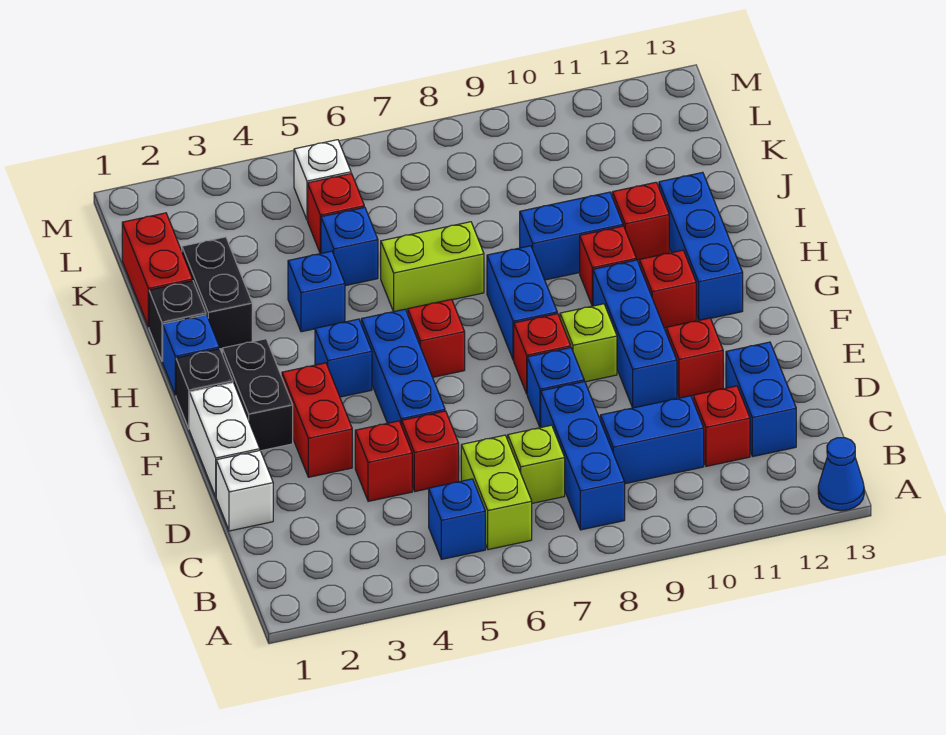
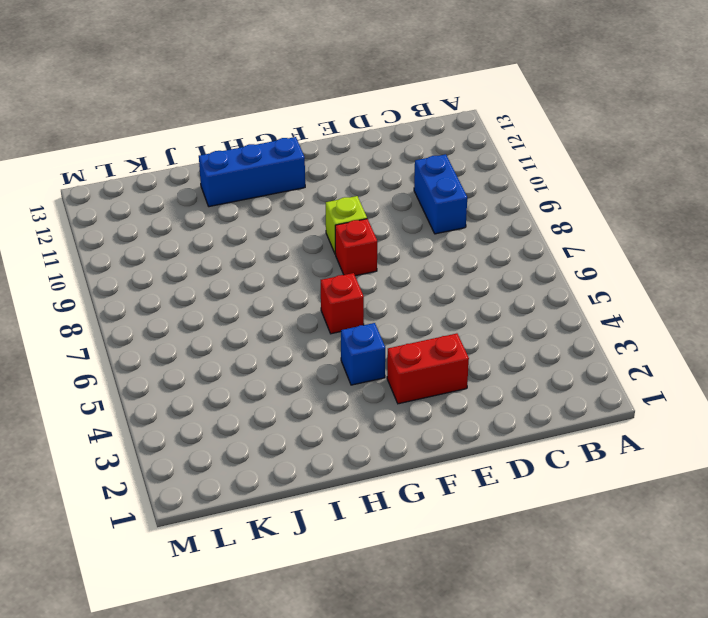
none -> blue 1x1 cone [818,438,864,511]
none -> blue 1x1 brick [429,479,485,559]
none -> lime 1x2 brick [461,435,532,550]
none -> blue 1x3 brick [541,381,625,530]

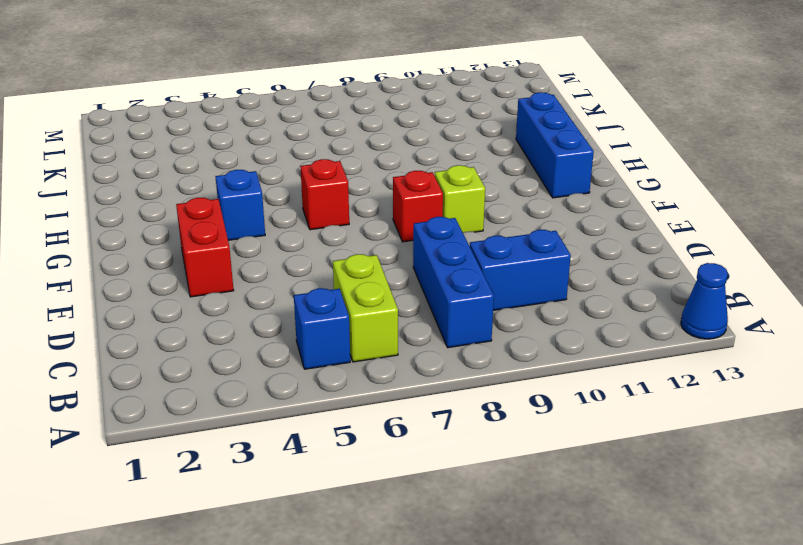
none -> lime 1x1 brick [508,425,565,503]
none -> red 1x1 brick [693,386,750,466]
none -> blue 1x2 brick [726,342,796,457]
none -> white 1x1 brick [216,451,273,531]

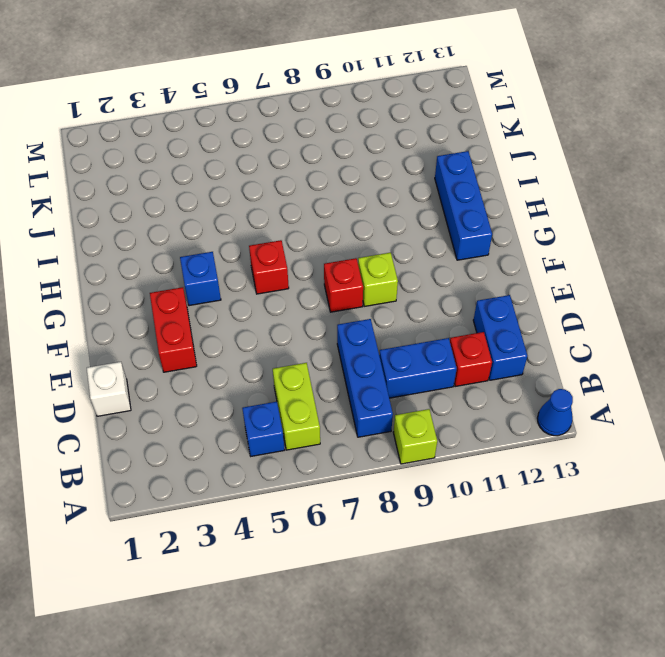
lime 1x1 brick [393,409,437,464] -> lime 1x1 brick moved to [508,425,565,503]
none -> red 1x1 brick [355,421,412,501]
none -> red 1x1 brick [402,411,459,491]
none -> white 1x2 brick [189,383,260,496]
none -> blue 1x3 brick [361,309,445,426]

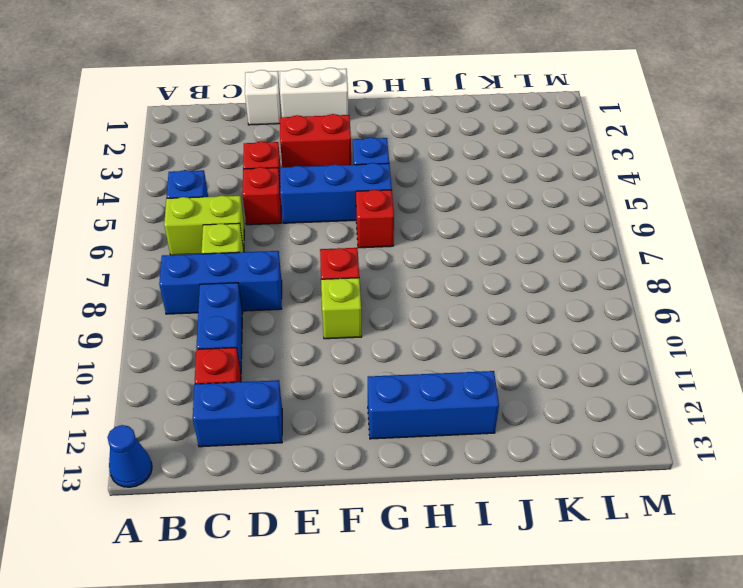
none -> blue 1x1 brick [527,348,584,428]
none -> blue 1x3 brick [593,260,677,408]
none -> red 1x1 brick [666,318,723,398]
none -> black 1x2 brick [222,339,293,451]

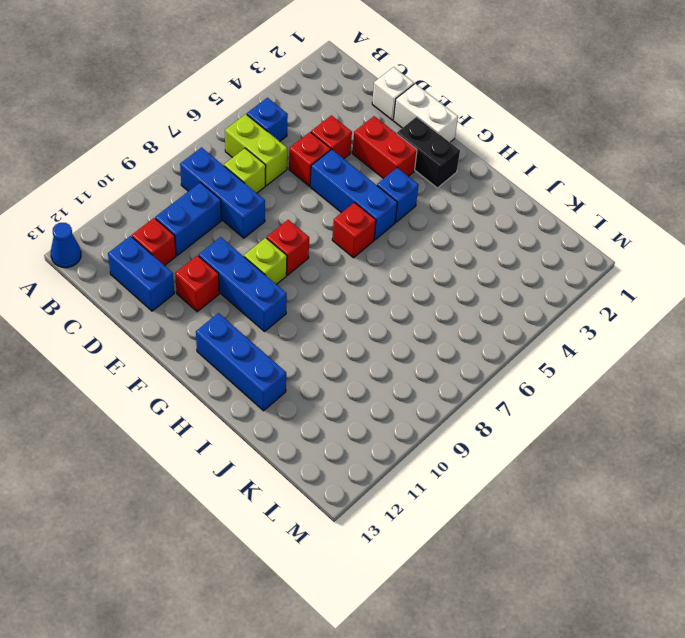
none -> blue 1x1 brick [527,348,584,428]
none -> black 1x1 brick [176,349,233,428]
none -> blue 1x2 brick [487,246,557,360]
none -> red 1x1 brick [639,250,696,328]

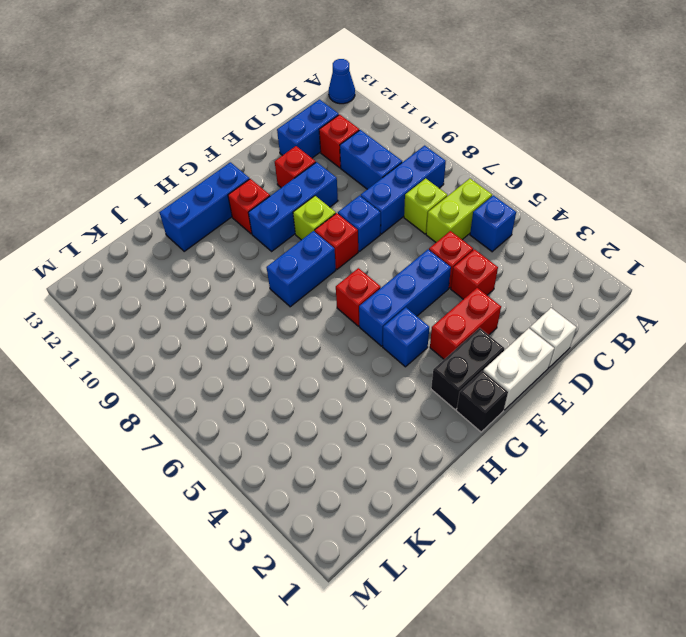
none -> blue 1x1 brick [163,315,219,395]
none -> red 1x1 brick [580,226,637,306]
none -> black 1x1 brick [149,281,206,361]
none -> black 1x2 brick [182,237,252,349]

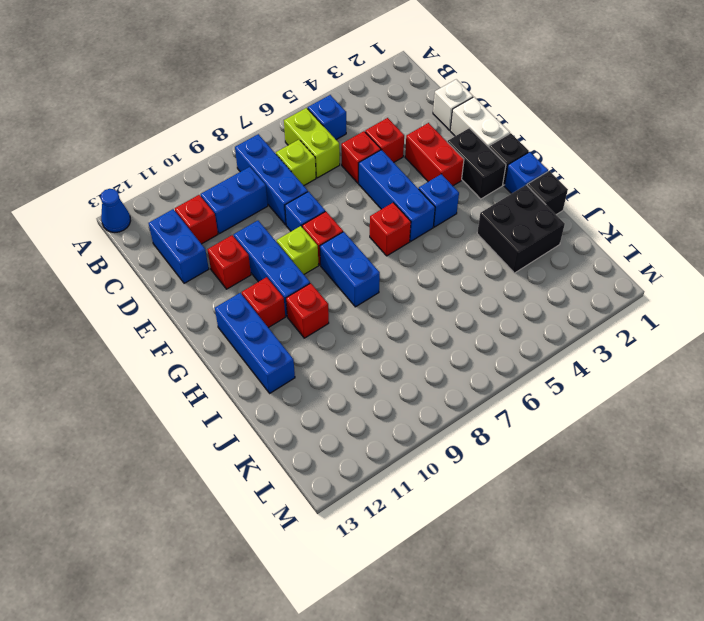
black 2x2 brick [477,185,565,273] -> black 1x2 brick [182,237,252,349]
none -> blue 1x1 brick [288,251,345,332]
none -> lime 1x2 brick [381,222,484,311]
none -> blue 1x2 brick [520,192,623,280]
none -> red 1x1 brick [612,182,669,260]

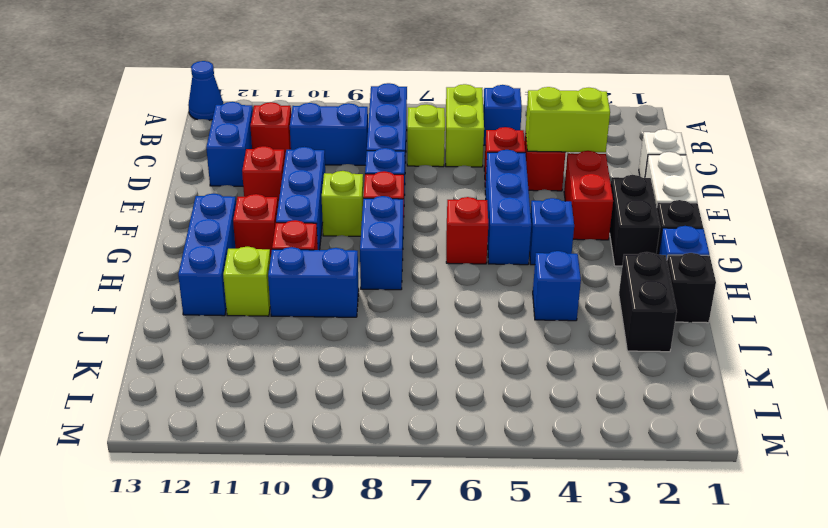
lime 1x2 brick [526,87,610,152] -> lime 1x2 brick moved to [381,222,484,311]
lime 1x1 brick [223,247,270,316] -> red 1x1 brick [612,182,669,260]
none -> red 1x2 brick [122,213,193,327]
none -> blue 1x1 brick [321,207,378,286]
none -> red 1x1 brick [308,174,364,254]
none -> white 1x1 brick [294,140,351,220]

